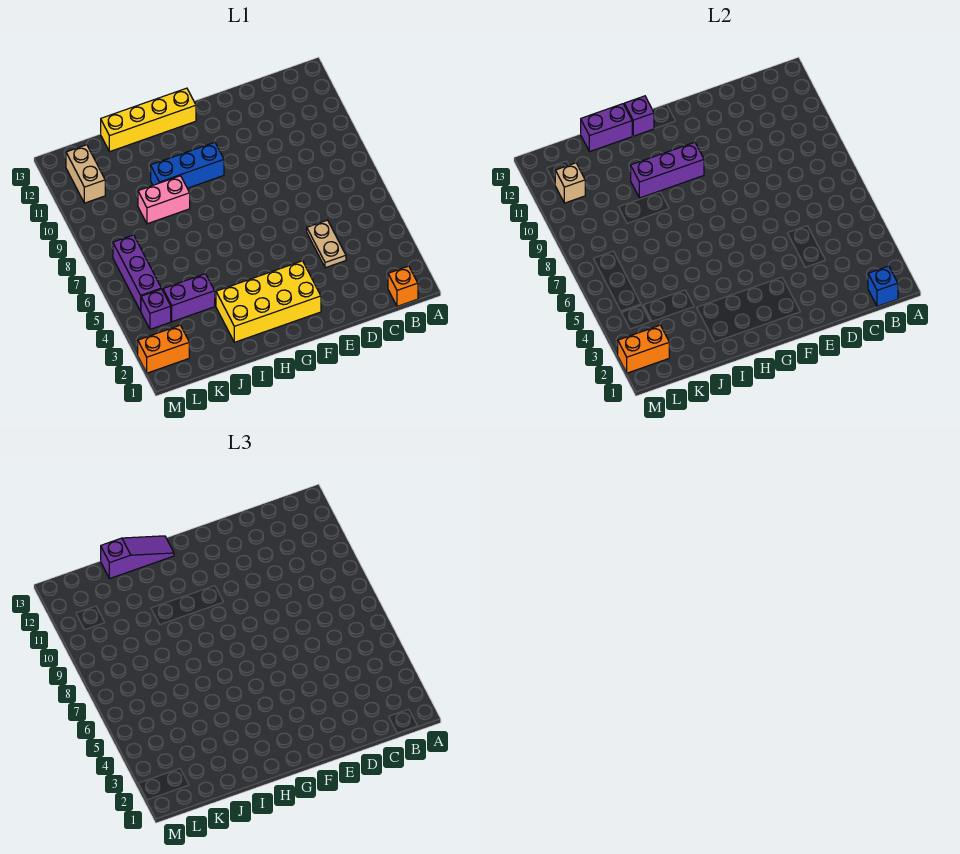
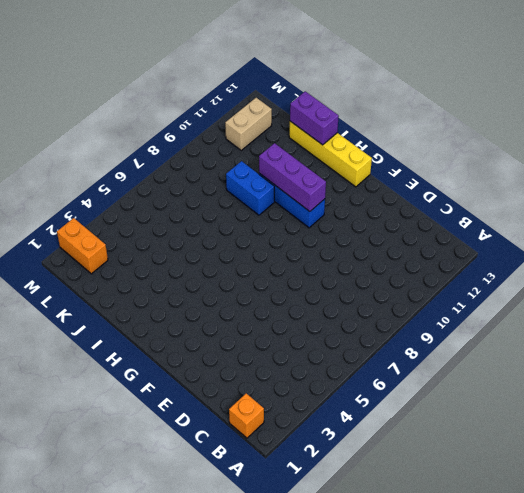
blue 1x2 brick [226,161,274,215] -> pink 1x2 brick [138,176,190,224]
none -> tan 1x2 plate [307,220,346,268]
none -> yellow 2x4 brick [216,261,321,342]
none -> purple 1x2 brick [163,274,215,322]

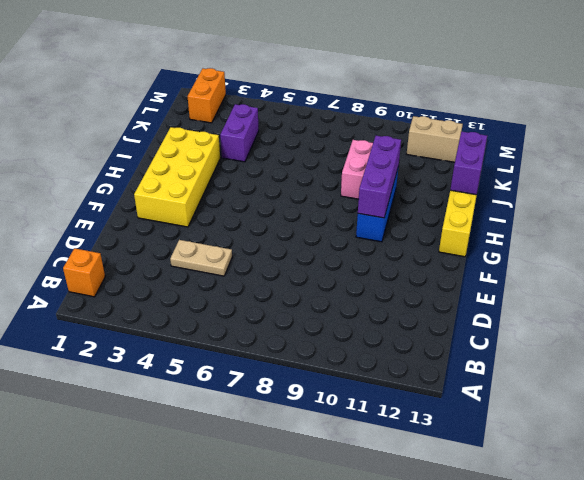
none -> purple 1x1 brick [141,289,171,329]
none -> purple 1x3 brick [113,235,161,311]
none -> blue 1x1 brick [868,266,898,306]

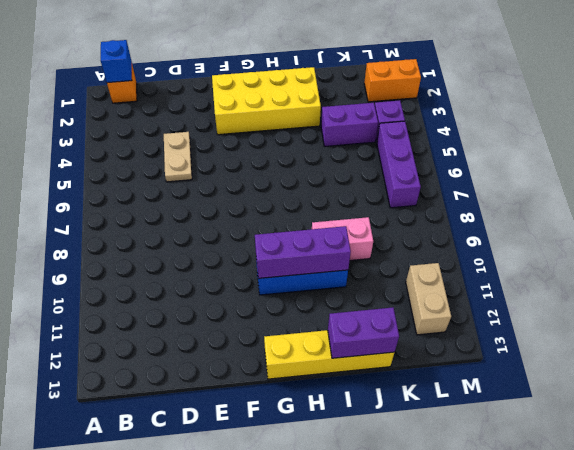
none -> purple 1x1 brick [624,96,654,136]
none -> orange 1x2 brick [618,325,669,373]
none -> tan 1x1 brick [555,163,585,203]

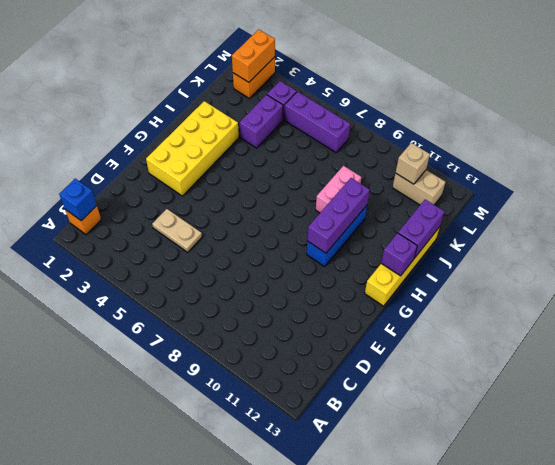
none -> purple 1x3 slope [101,536,174,579]

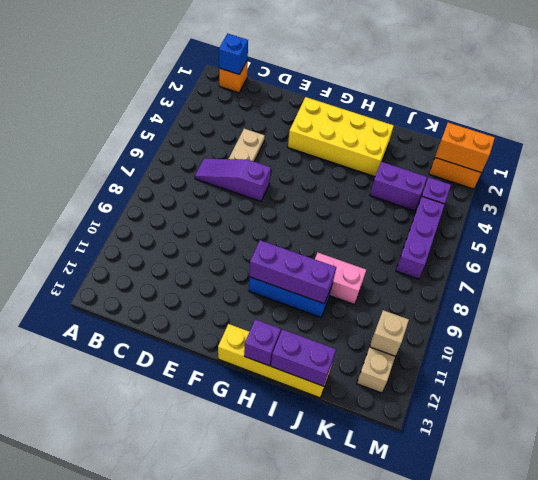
purple 1x3 slope [195,159,271,201] -> purple 1x3 slope moved to [101,536,174,579]

